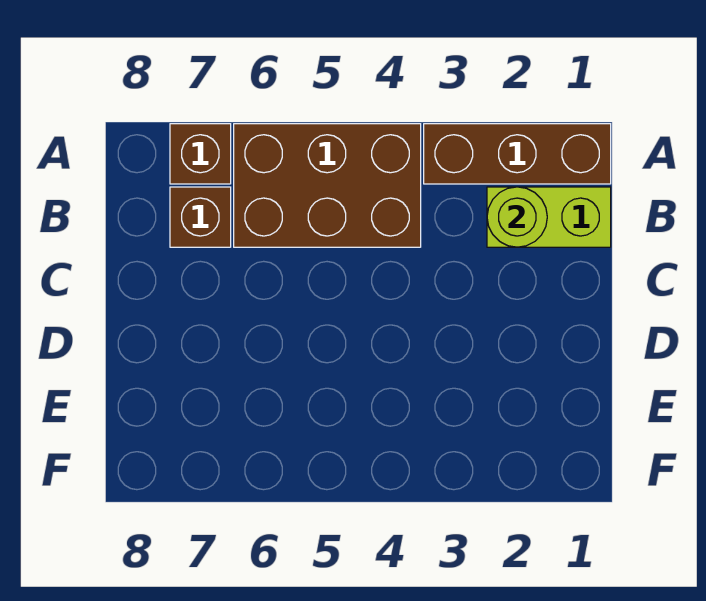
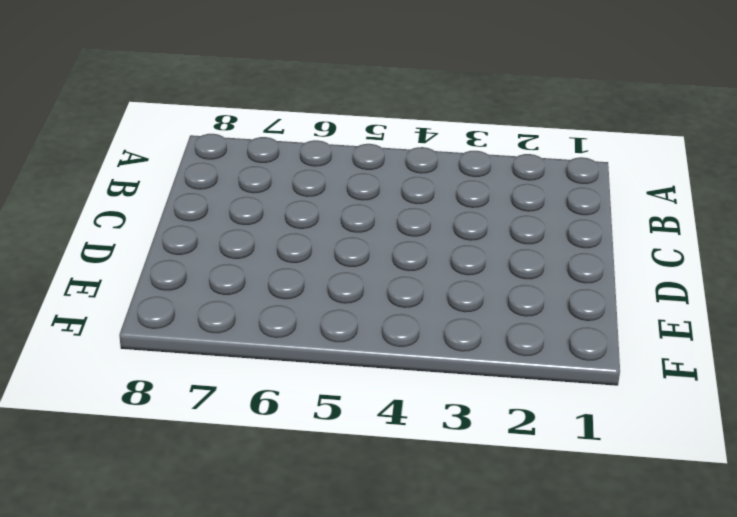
none -> brown 1x3 brick [424,124,611,184]
none -> brown 2x3 brick [234,124,421,247]

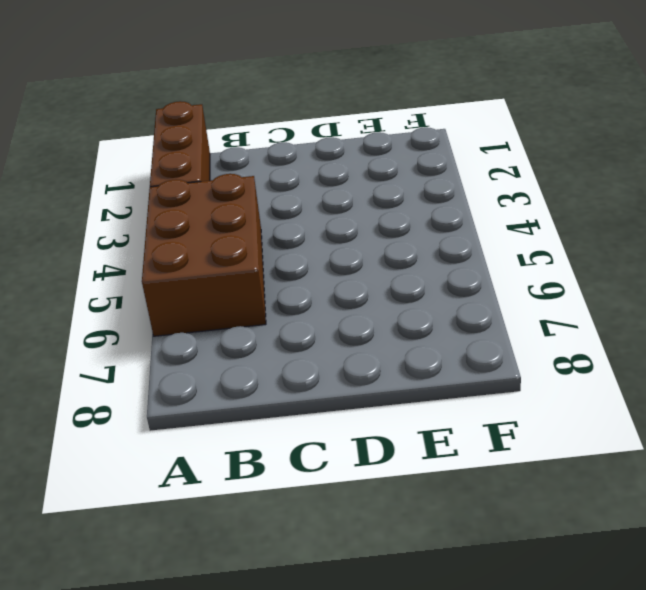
none -> brown 1x1 brick [170,124,231,184]
none -> lime 1x2 brick [487,187,611,247]

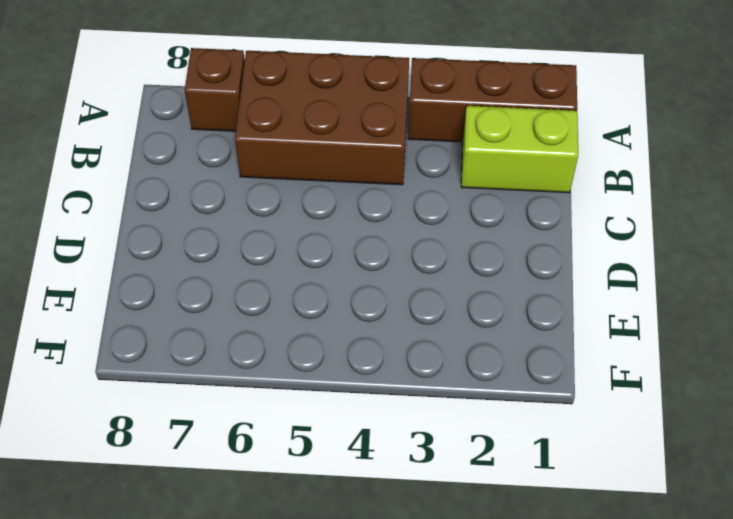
none -> brown 1x1 brick [170,187,231,247]
none -> lime 1x1 round brick [487,187,547,247]

